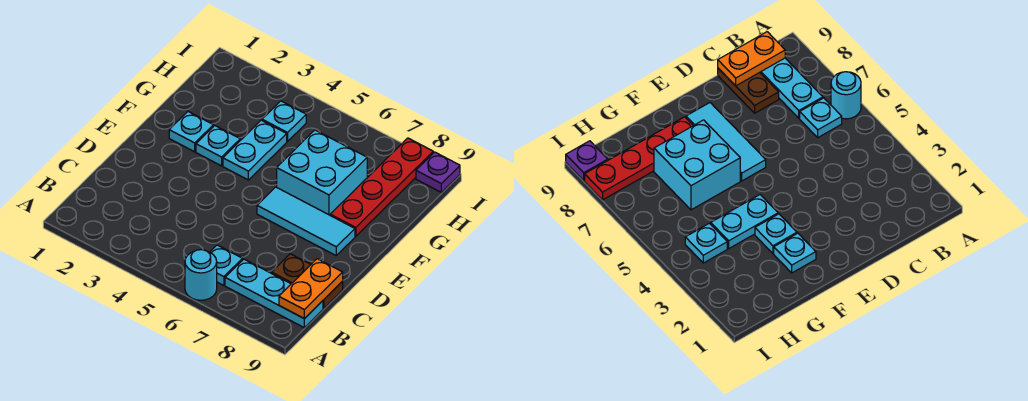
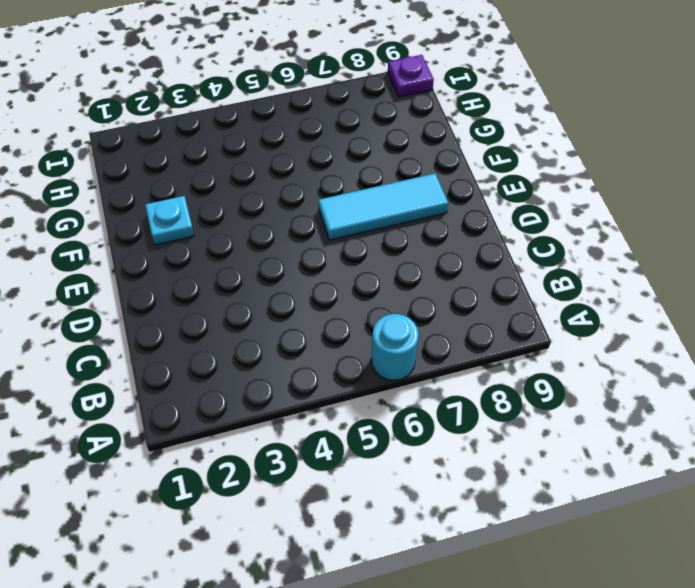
none -> cyan 1x1 plate [210,245,243,285]
none -> cyan 1x3 plate [225,259,323,327]
none -> brown 1x2 plate [272,254,343,308]

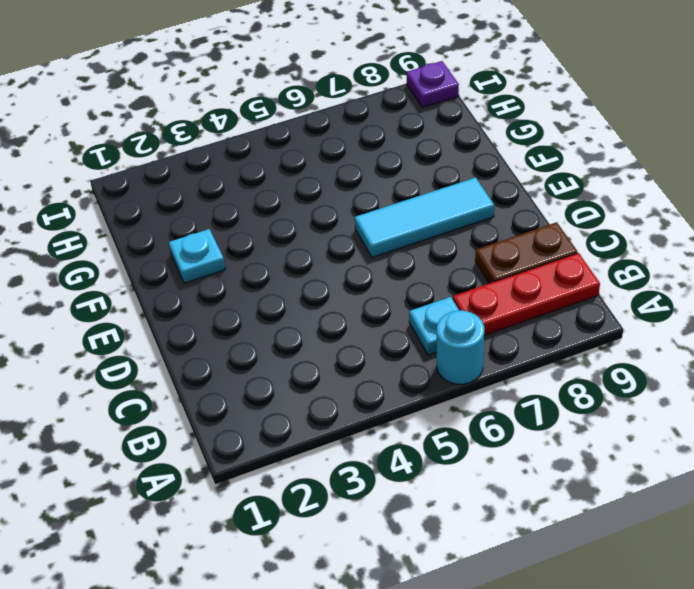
red 1x3 plate [453,253,600,335] -> cyan 1x3 plate [225,259,323,327]
none -> cyan 1x1 plate [196,126,240,166]
none -> cyan 1x2 plate [223,120,287,180]
none -> cyan 2x2 brick [277,130,367,215]

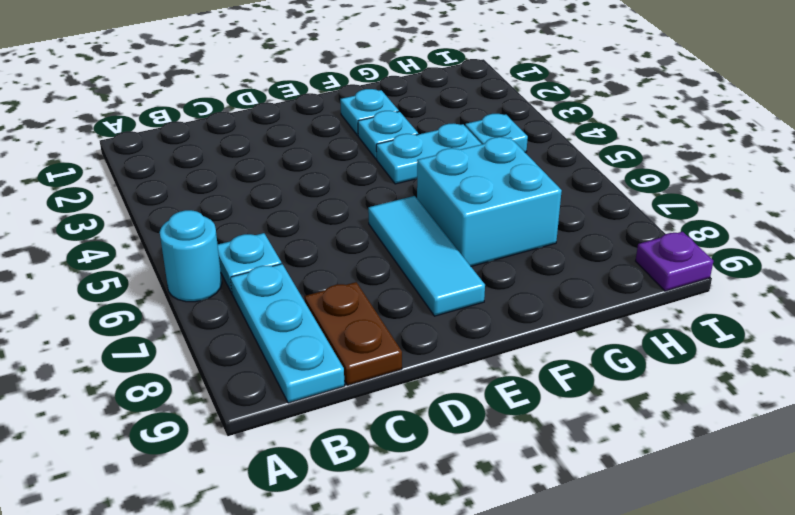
none -> red 1x4 plate [330,138,433,236]
none -> orange 1x2 plate [279,259,343,319]

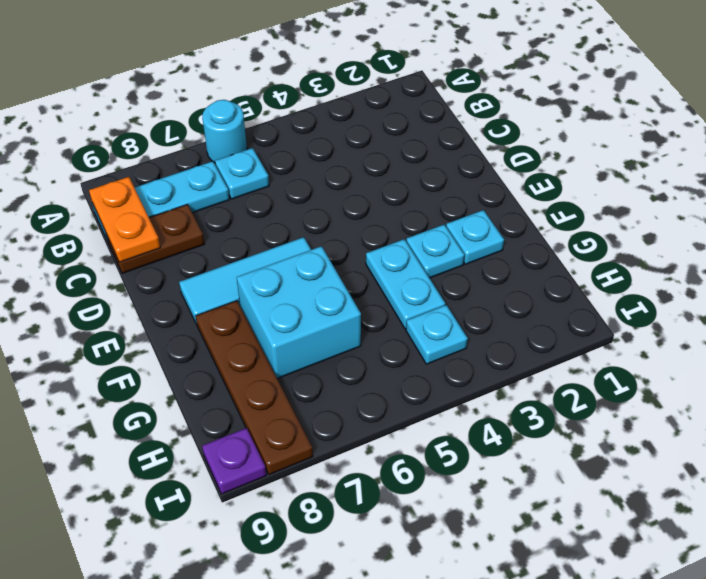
brown 1x4 plate [196,301,313,475] -> red 1x4 plate [330,138,433,236]

